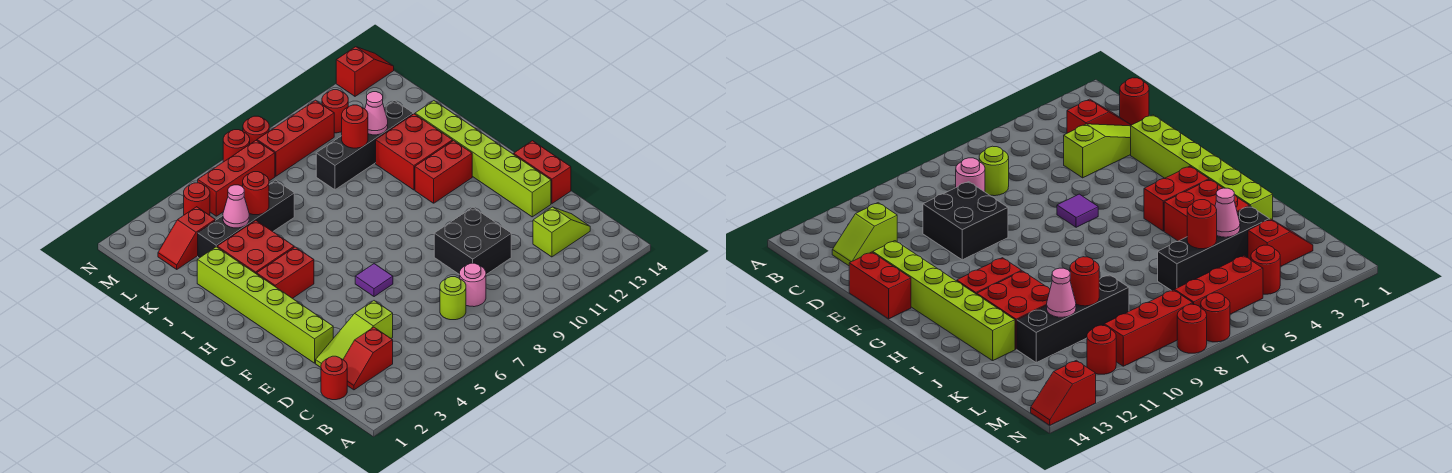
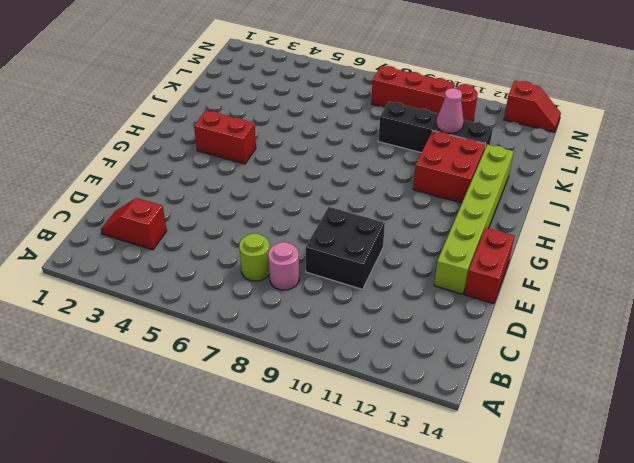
none -> red 1x1 round brick [321,356,347,400]
none -> lime 1x2 slope [533,207,590,257]
none -> lime 1x3 slope [316,301,393,367]

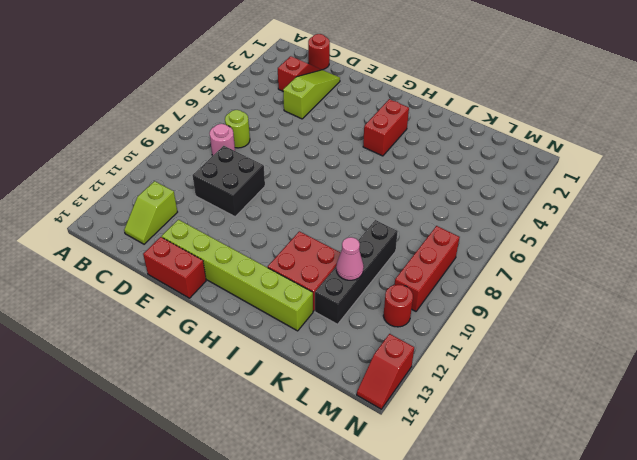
none -> lime 1x6 brick [197,247,333,363]
none -> purple 1x1 tile [355,264,393,297]
none -> red 1x2 brick [415,141,472,203]

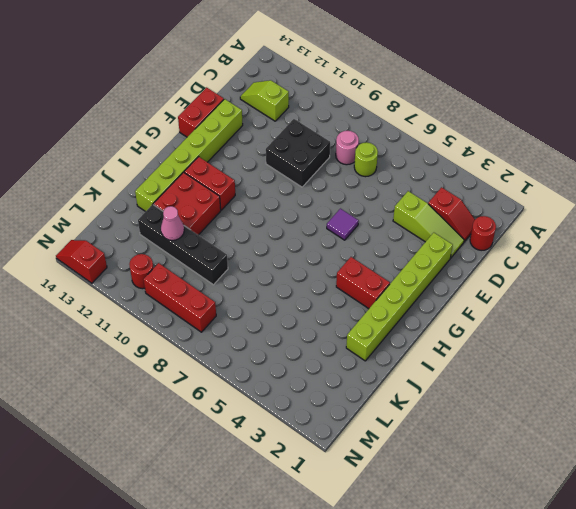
none -> red 2x2 brick [217,220,294,274]
none -> black 1x4 brick [198,180,294,258]
none -> red 1x2 slope [158,207,215,269]

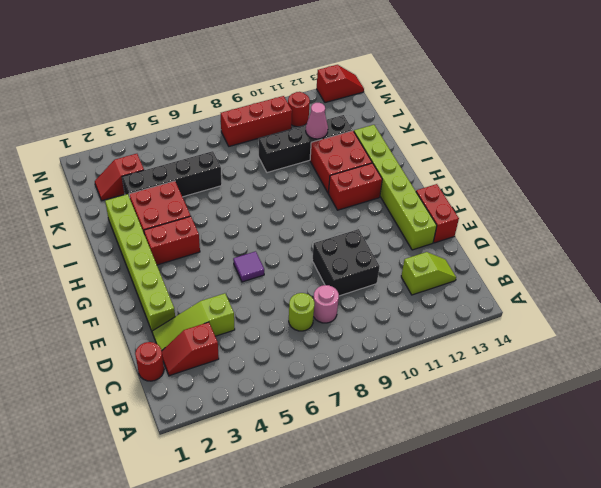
none -> red 1x1 round brick [184,183,210,215]
none -> red 1x3 brick [198,140,275,216]
none -> red 1x1 round brick [223,130,250,162]

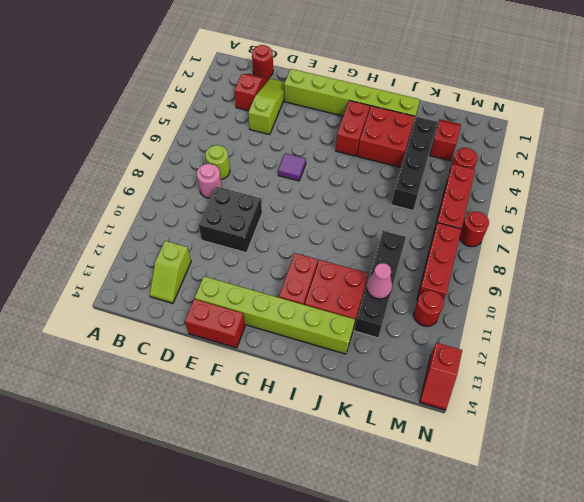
none -> red 1x1 round brick [243,116,269,144]
none -> pink 1x1 cone [223,185,249,228]
none -> red 1x1 round brick [243,172,269,215]

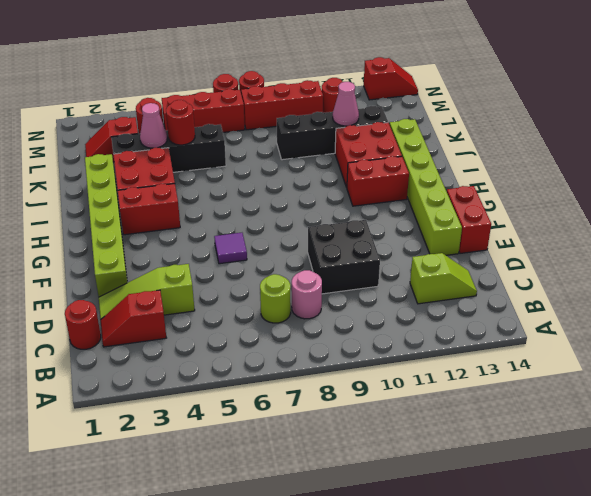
none -> red 1x1 round brick [342,105,368,148]

